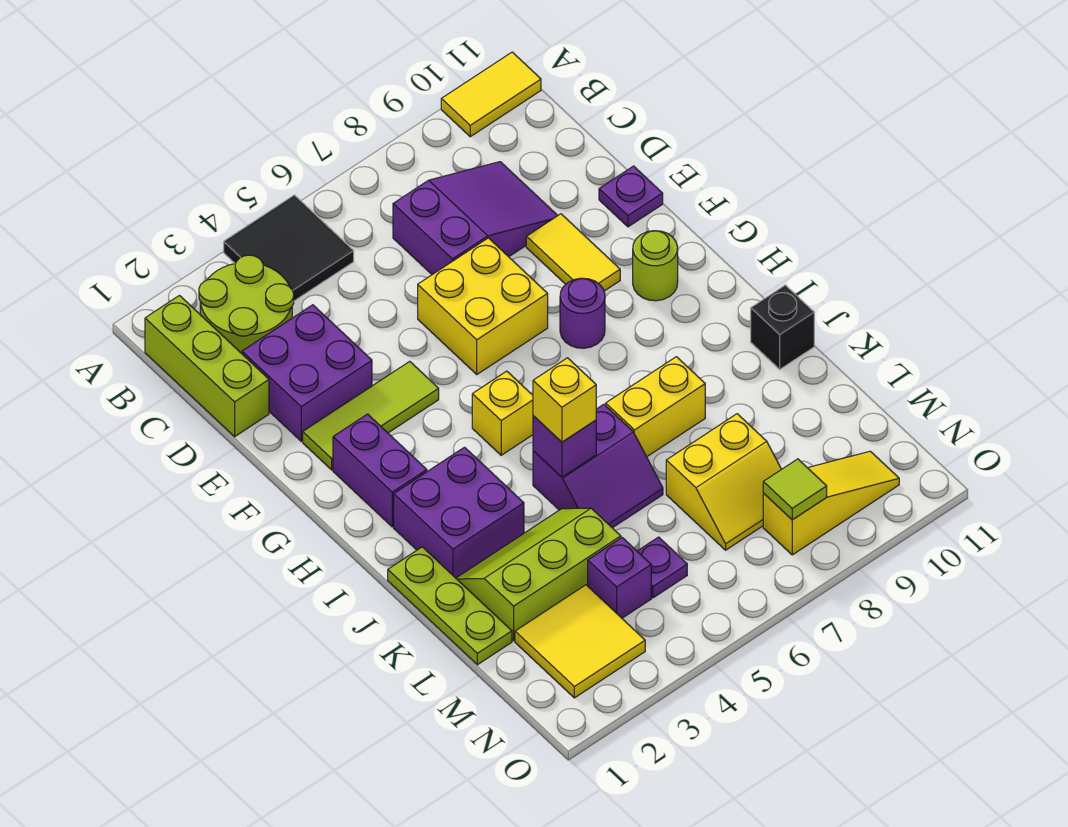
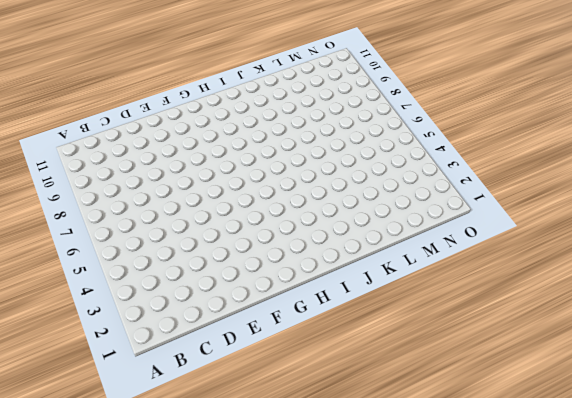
none -> black 2x2 tile [224,195,354,301]
none -> yellow 1x2 tile [441,52,541,137]
none -> lime 1x3 brick [145,296,269,437]

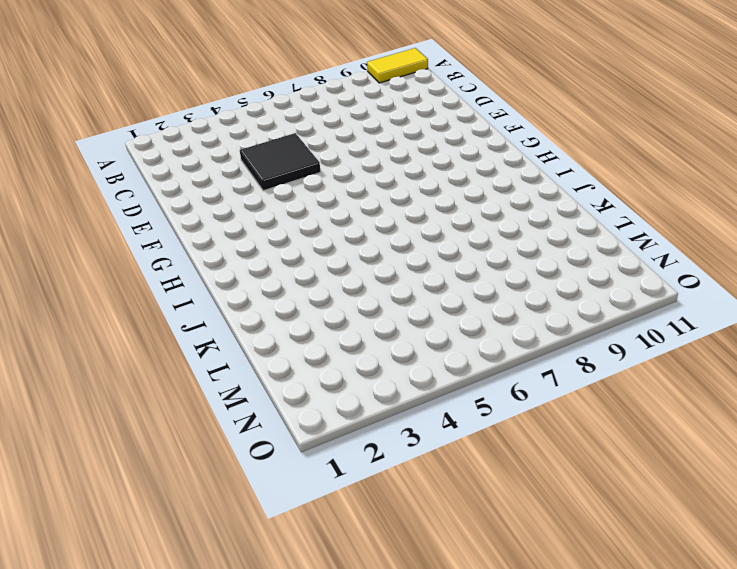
black 2x2 tile [240,133,321,191] -> black 2x2 tile moved to [224,195,354,301]
none -> lime 1x3 brick [145,296,269,437]
none -> lime 2x2 round brick [199,255,294,353]
none -> purple 2x3 slope [393,162,558,275]

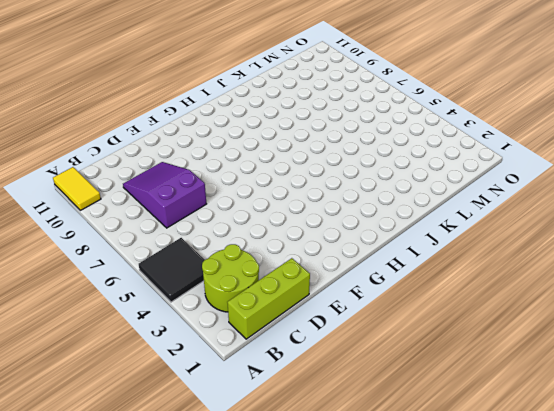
none -> purple 2x2 brick [242,305,372,441]
none -> yellow 2x2 brick [418,238,548,374]
none -> yellow 1x2 tile [526,214,620,291]

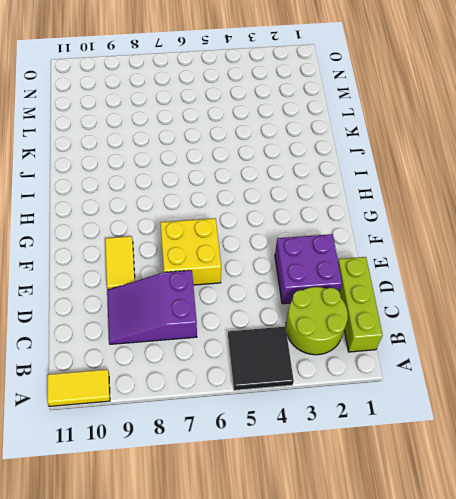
none -> purple 1x1 plate [599,166,663,227]
none -> lime 1x3 tile [303,361,439,470]
none -> purple 1x2 brick [333,414,427,527]

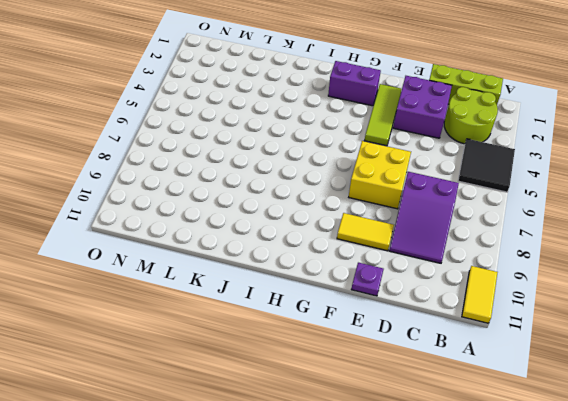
none -> purple 1x1 round brick [560,278,605,348]
none -> lime 1x1 round brick [633,231,678,301]
none -> yellow 1x1 brick [472,371,533,455]

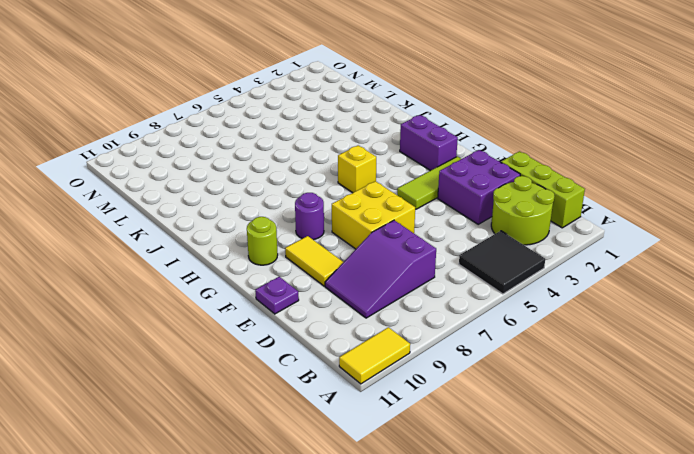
none -> purple 2x2 brick [394,447,524,578]
none -> lime 1x3 plate [388,547,512,665]
none -> purple 2x2 slope [533,404,663,528]

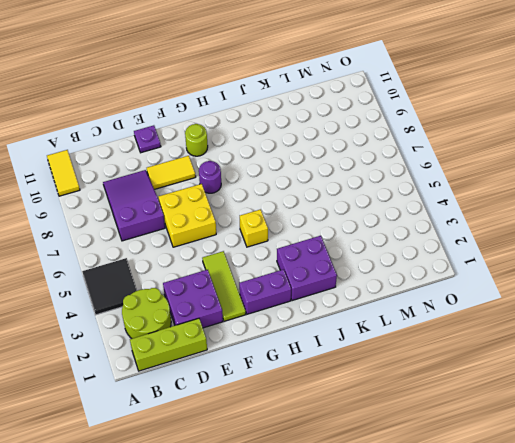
none -> lime 1x3 plate [388,547,512,665]
none -> purple 2x2 slope [533,404,663,528]
none -> yellow 1x2 brick [606,357,705,457]

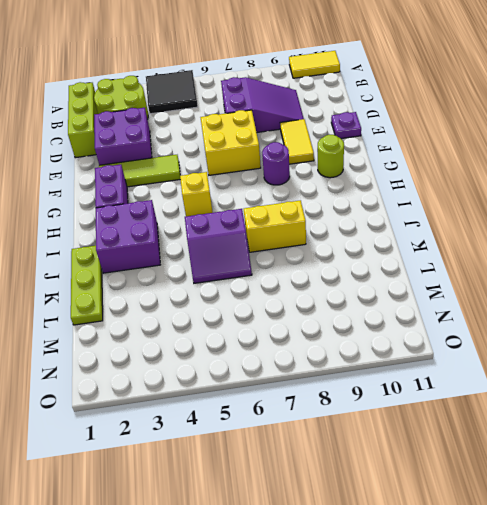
none -> black 1x1 brick [751,285,814,369]
none -> lime 2x3 slope [456,508,621,641]
none -> yellow 2x2 slope [666,414,781,550]

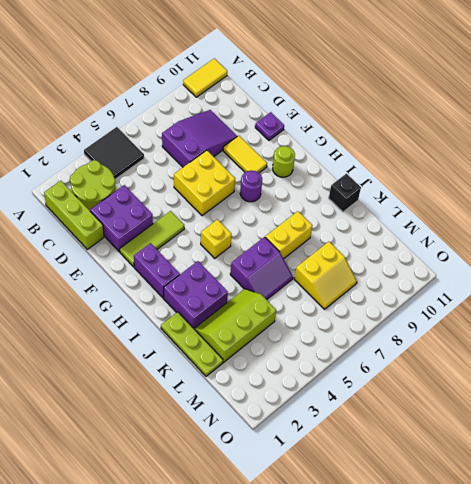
none -> yellow 2x2 tile [515,585,645,698]
none -> purple 1x1 brick [588,538,651,618]
none -> purple 1x1 plate [637,537,687,598]

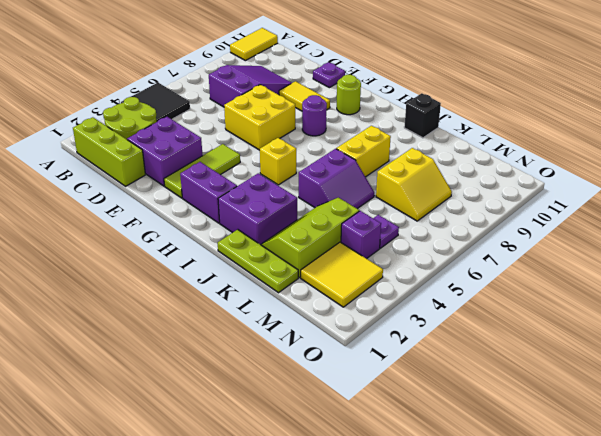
none -> yellow 1x3 slope [763,451,899,555]
none -> purple 1x1 brick [533,416,596,477]
none -> lime 1x1 tile [763,459,827,520]

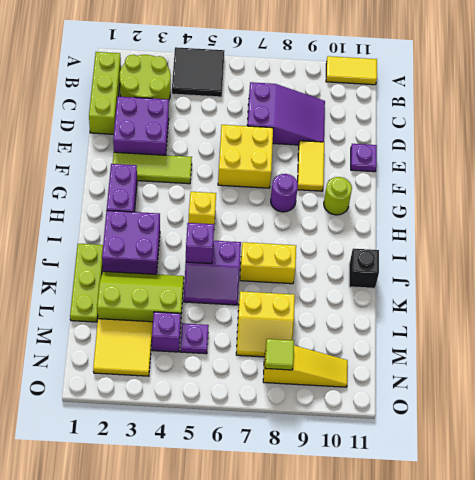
none -> yellow 1x1 brick [533,358,596,442]

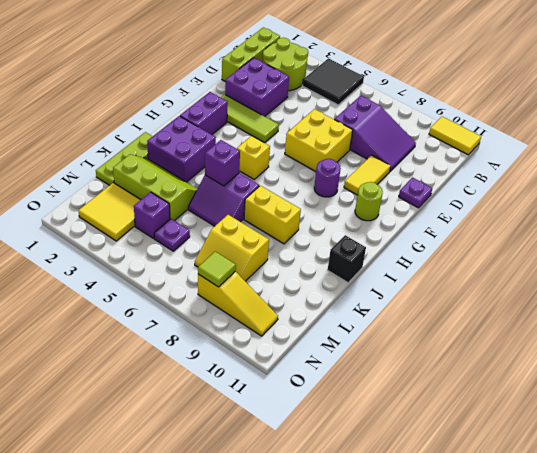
none -> yellow 1x1 brick [533,358,596,442]

